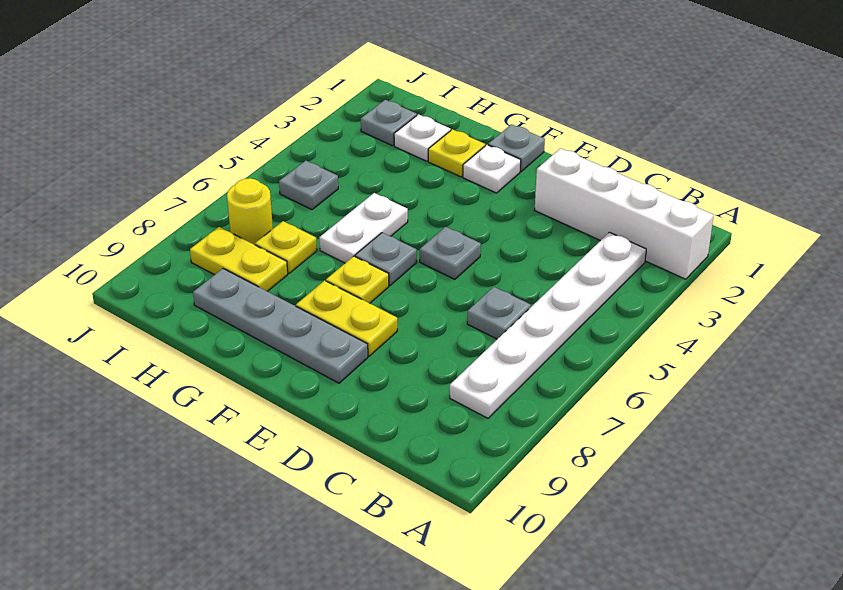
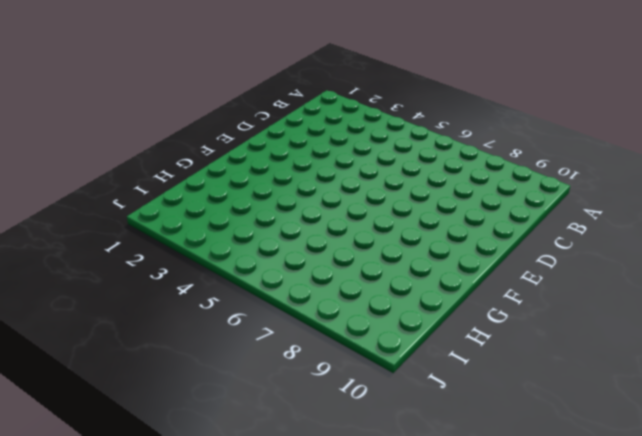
none -> white 1x4 brick [535,148,714,279]
none -> white 1x6 plate [450,232,646,418]
none -> grey 1x1 plate [467,287,531,339]

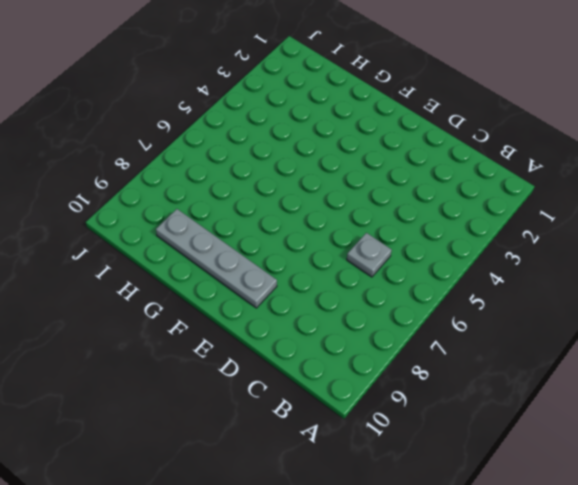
none -> white 1x4 brick [535,148,714,279]
none -> white 1x6 plate [450,232,646,418]
none -> grey 1x1 plate [420,227,481,279]

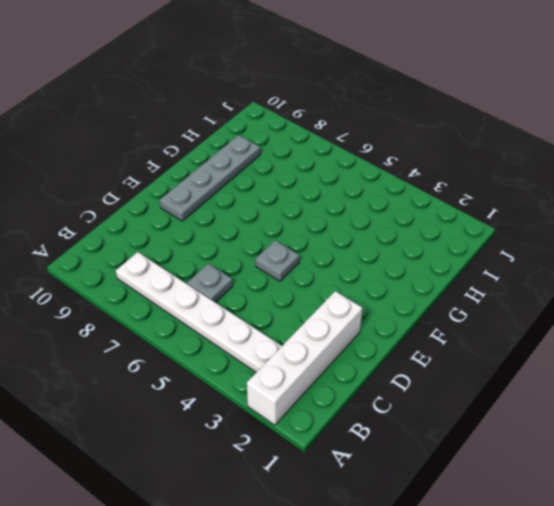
none -> yellow 1x2 plate [296,281,397,356]
none -> grey 1x1 plate [488,124,545,171]
none -> white 1x1 plate [463,145,521,193]

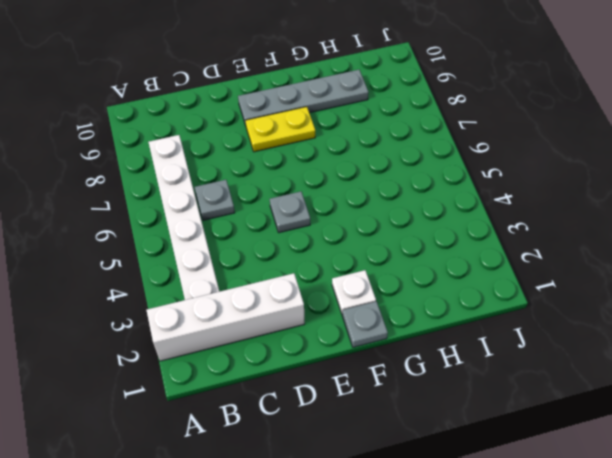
none -> grey 1x1 plate [355,233,417,285]
none -> yellow 1x1 plate [326,256,389,303]
none -> yellow 1x1 plate [428,129,485,177]

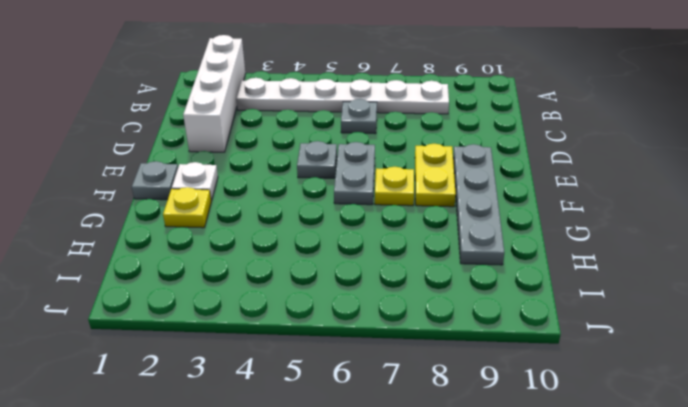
grey 1x2 plate [334,142,375,205] -> grey 1x1 plate [355,233,417,285]
none -> white 1x2 plate [319,193,408,263]
none -> white 1x1 plate [394,114,451,161]
none -> yellow 1x1 plate [255,221,317,273]

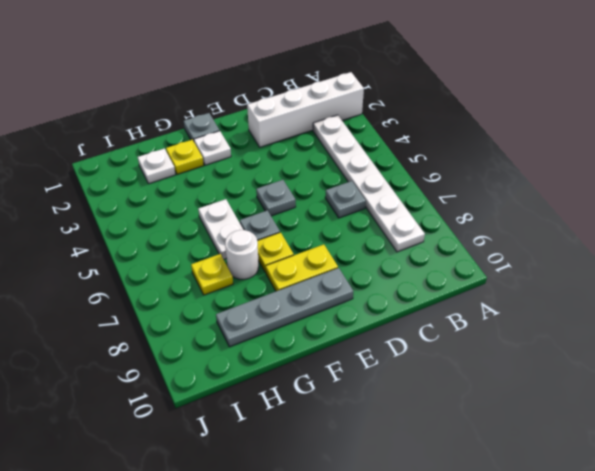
white 1x1 round brick [225,230,259,279] -> none
none -> yellow 1x2 plate [190,227,288,291]
none -> grey 1x1 plate [361,100,417,146]
none -> grey 1x1 plate [279,161,338,210]

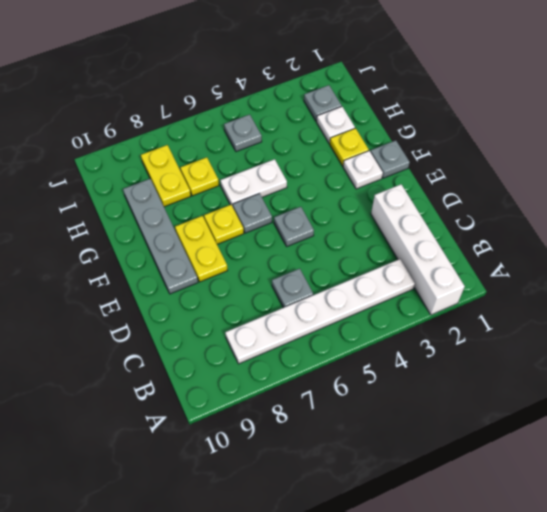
none -> yellow 1x1 round brick [227,178,273,245]

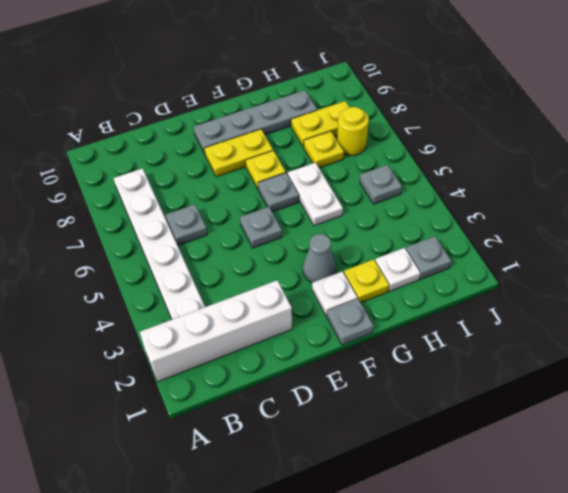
grey 1x1 cone [303,234,336,283] -> none

